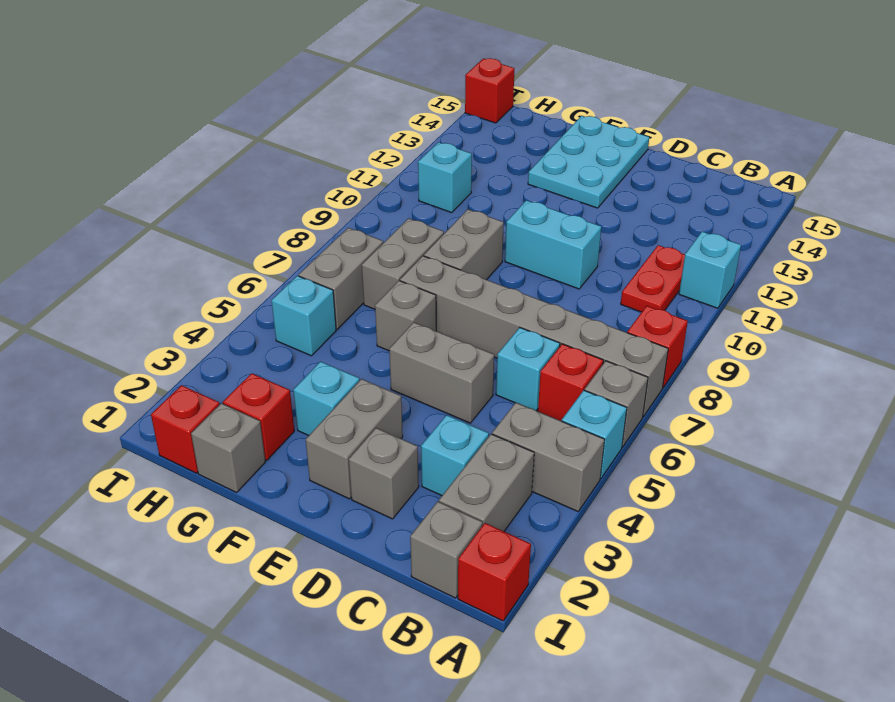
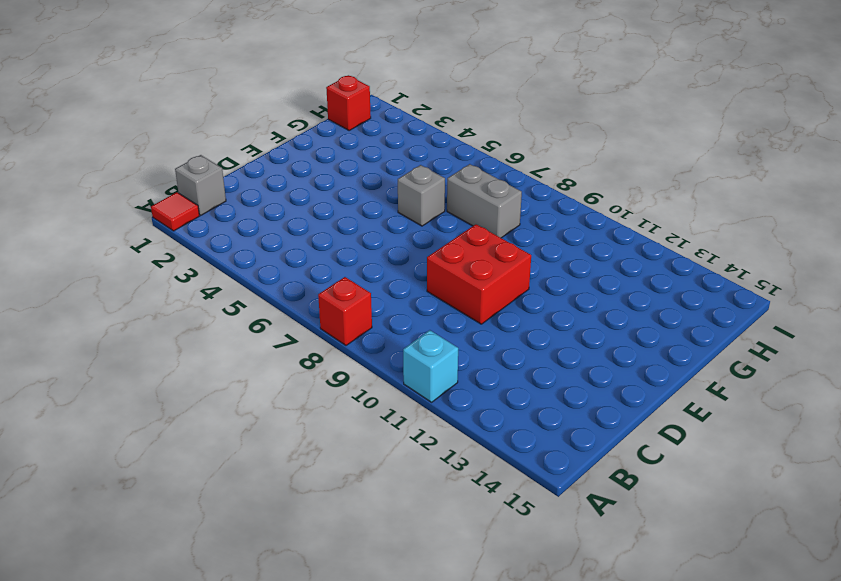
red 1x1 tile [151,192,199,231] -> red 1x1 brick [458,523,531,621]
red 2x2 brick [427,224,531,324] -> cyan 1x2 brick [505,200,601,289]
none -> grey 1x2 brick [492,403,605,511]
none -> cyan 1x1 brick [562,390,627,479]
none -> grey 1x1 brick [585,361,648,447]

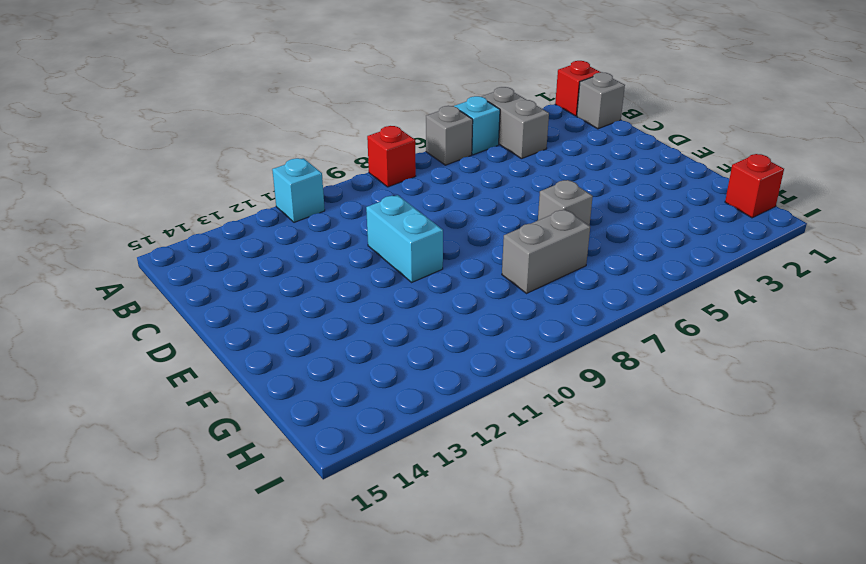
none -> grey 1x6 brick [400,256,668,417]
none -> grey 1x2 brick [439,434,534,531]
none -> red 1x1 brick [538,344,603,421]

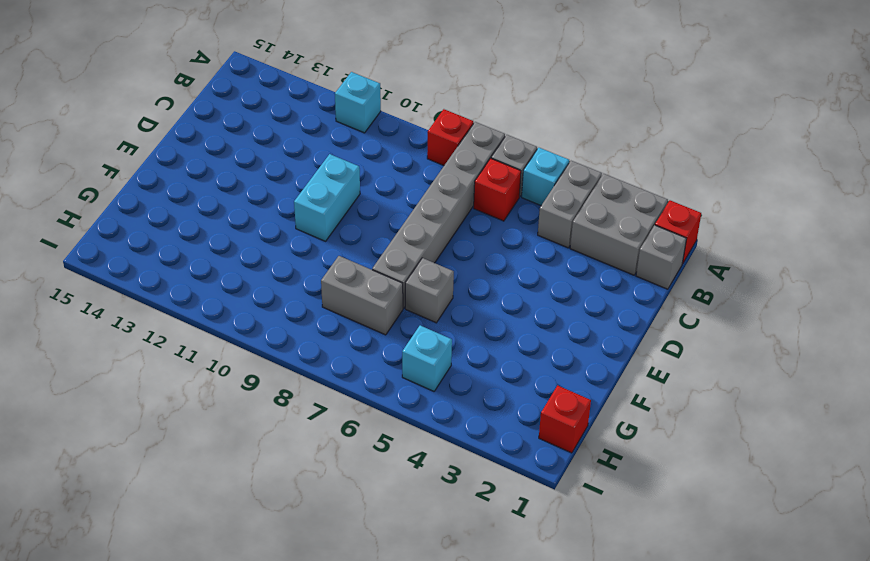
grey 2x2 brick [570,174,668,275] -> grey 1x2 brick [439,434,534,531]
none -> red 1x2 plate [621,245,685,312]
none -> cyan 1x1 brick [421,415,489,496]
none -> cyan 1x1 brick [496,328,560,411]

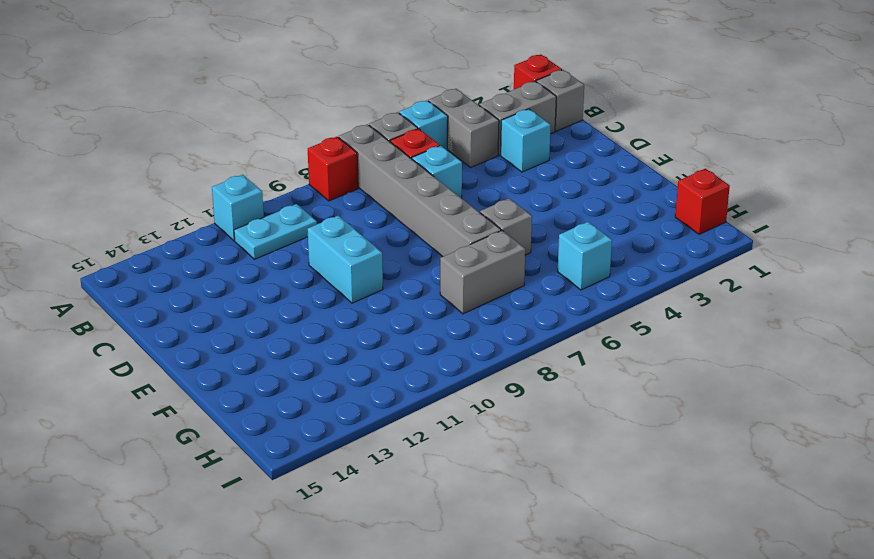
cyan 1x2 plate [234,204,317,259] -> red 1x2 plate [621,245,685,312]
none -> grey 1x1 brick [349,428,419,519]
none -> grey 1x2 brick [389,322,494,423]
none -> grey 1x2 brick [306,379,403,499]

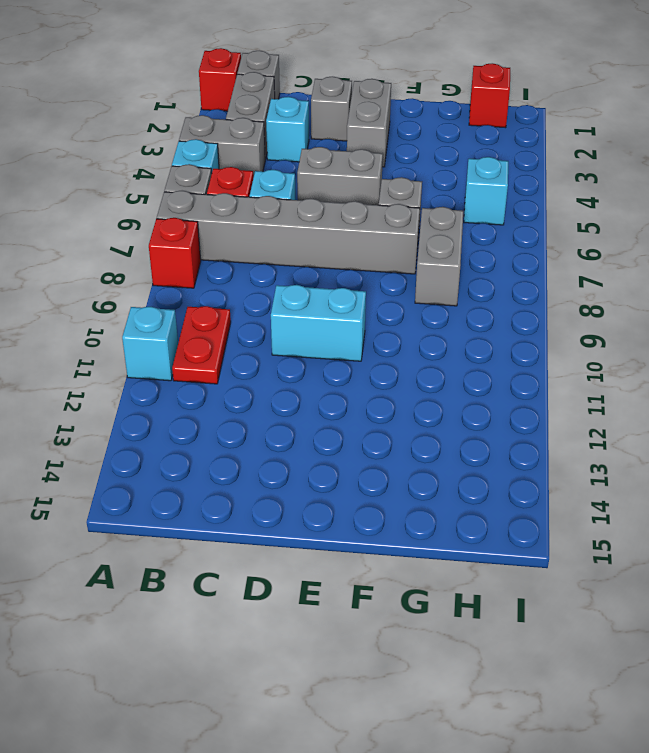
none -> cyan 2x3 plate [528,116,649,208]
none -> cyan 1x1 brick [293,362,359,435]
none -> grey 1x2 brick [424,209,504,280]

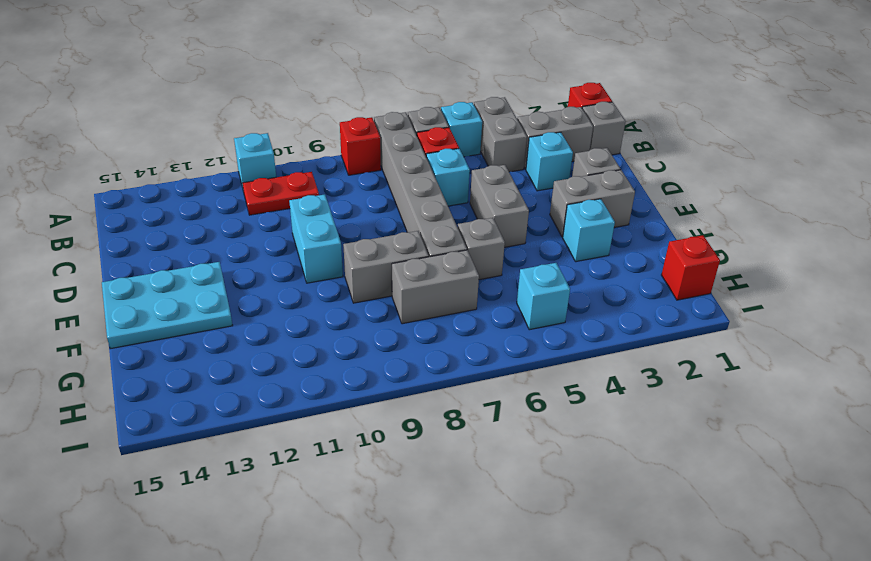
none -> grey 1x1 brick [191,403,265,492]
none -> red 1x1 brick [223,373,294,460]
none -> grey 1x2 brick [299,228,383,329]

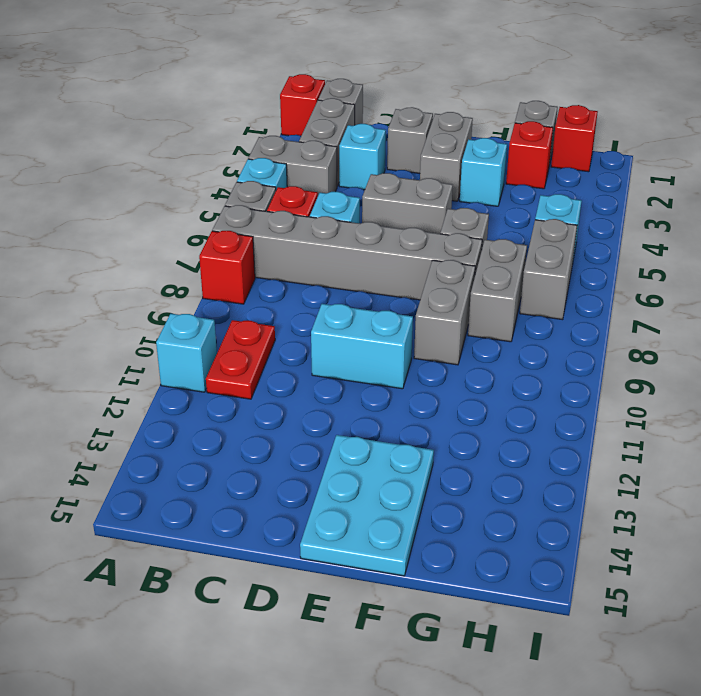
none -> cyan 1x1 brick [418,142,472,213]
none -> red 1x1 brick [465,58,515,123]

